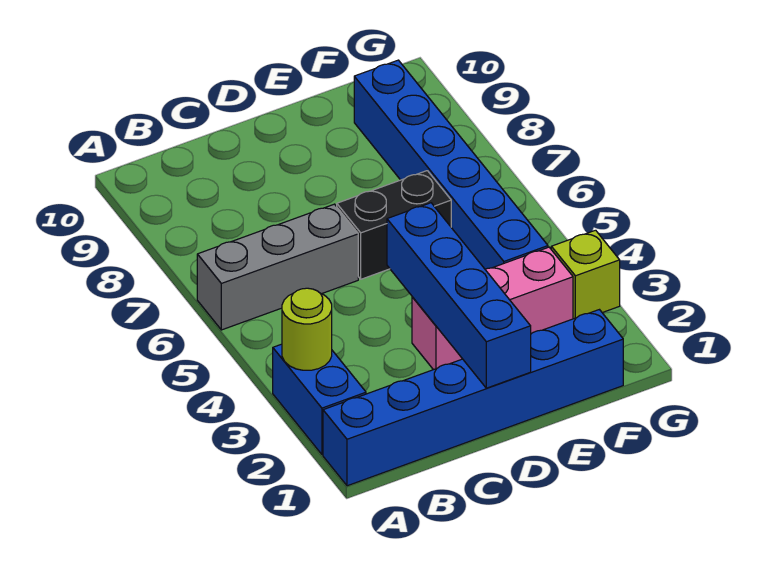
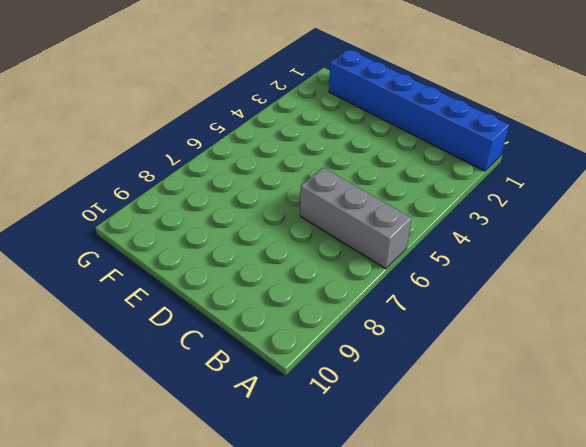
none -> blue 1x2 brick [273,344,366,455]
none -> pink 1x3 brick [412,247,573,370]

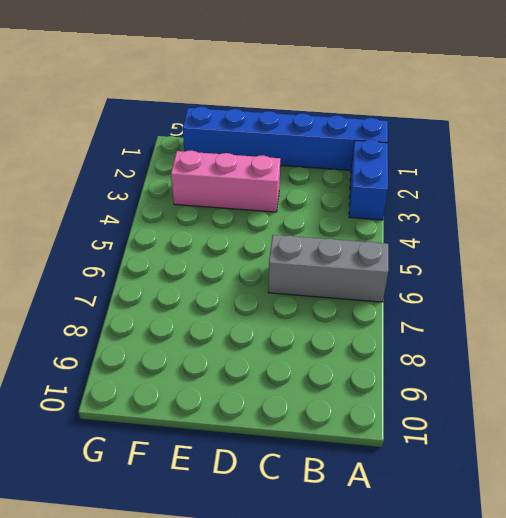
none -> black 1x2 brick [337,171,451,279]
none -> blue 1x6 brick [354,60,548,269]

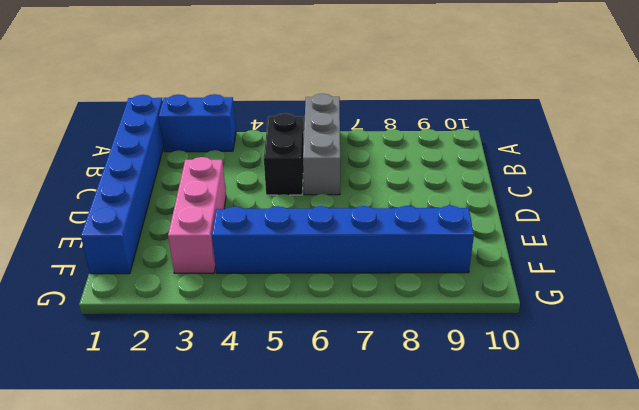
black 1x2 brick [264,113,304,195] -> black 1x2 brick moved to [337,171,451,279]
none -> lime 1x1 brick [551,230,620,319]
none -> lime 1x1 round brick [282,288,332,370]

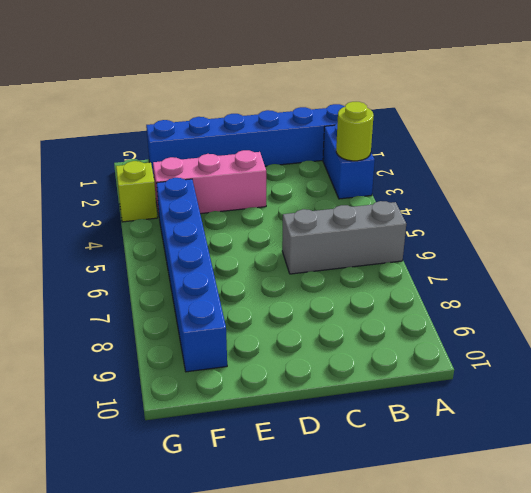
none -> black 1x2 brick [337,171,451,279]
none -> blue 1x4 brick [387,203,531,388]

